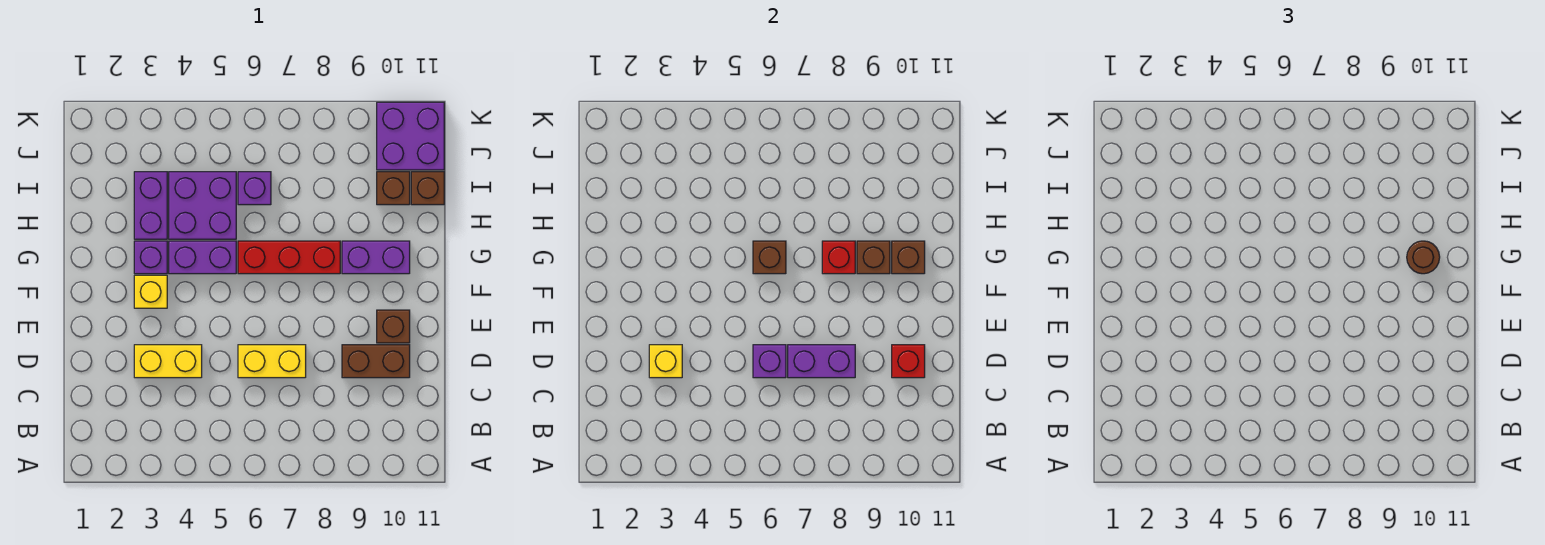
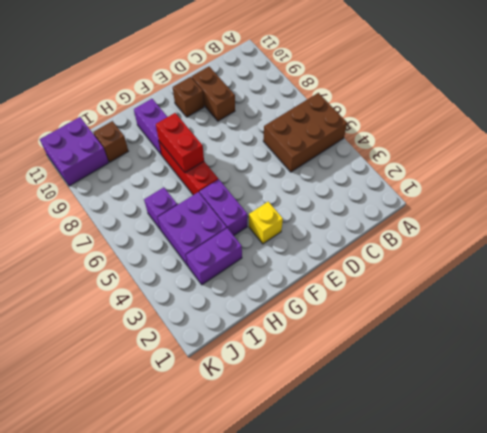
brown 2x3 brick [263,93,347,172] -> none
red 1x2 brick [156,113,204,173] -> red 1x1 brick [822,241,855,274]
none -> yellow 1x2 brick [134,345,202,378]
none -> yellow 1x2 brick [238,345,306,378]
none -> purple 1x1 brick [134,241,167,274]

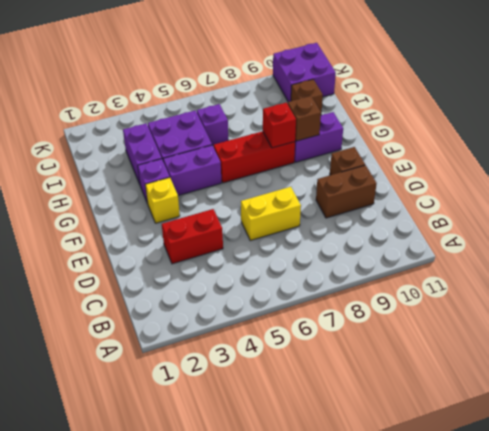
red 1x2 brick [162,209,223,264] -> yellow 1x2 brick [134,345,202,378]
none -> brown 1x1 brick [411,172,444,205]
none -> yellow 1x1 brick [649,345,682,378]
none -> purple 1x1 brick [753,345,786,378]

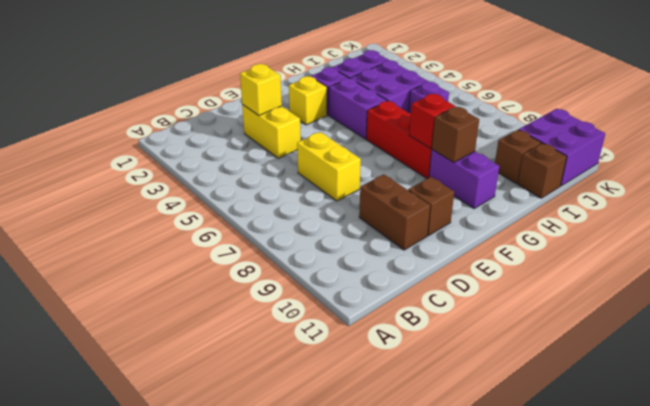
none -> purple 1x1 brick [753,345,786,378]
none -> purple 1x2 brick [788,345,855,378]
none -> red 1x1 brick [892,345,925,378]

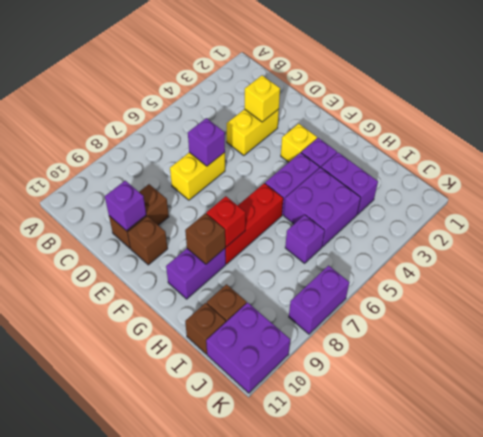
purple 1x1 brick [105,181,146,231] -> red 1x1 brick [892,345,925,378]
purple 1x2 brick [289,266,349,334] -> purple 1x2 brick moved to [788,345,855,378]
none -> brown 1x1 brick [753,241,786,274]
none -> brown 1x1 brick [892,241,925,274]
none -> brown 1x1 round brick [1407,241,1440,274]

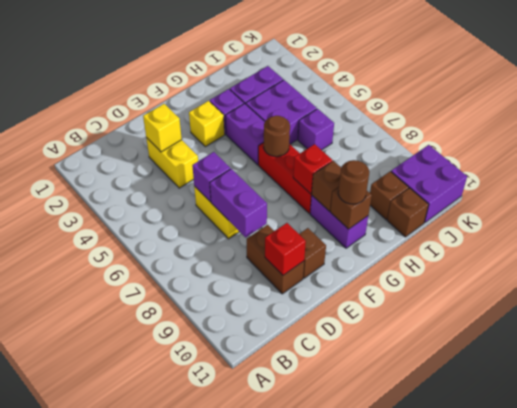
brown 1x1 round brick [264,116,290,157] -> brown 1x1 brick [753,241,786,274]

